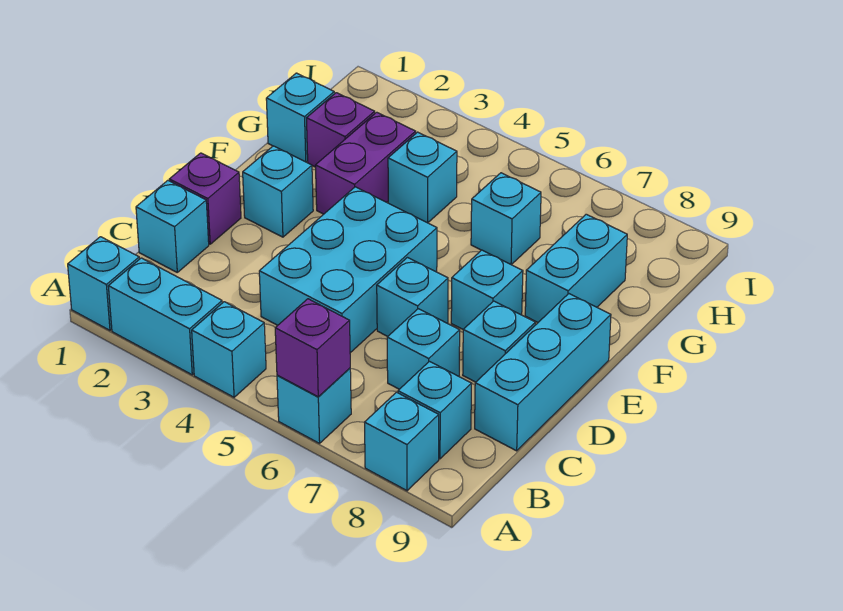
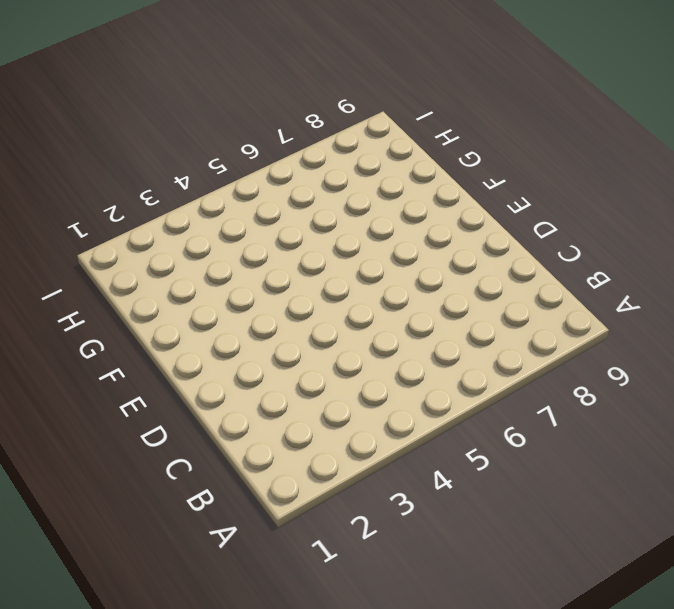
none -> cyan 1x1 brick [68,237,139,330]
none -> cyan 1x2 brick [108,258,222,375]
none -> cyan 1x1 brick [192,302,266,397]

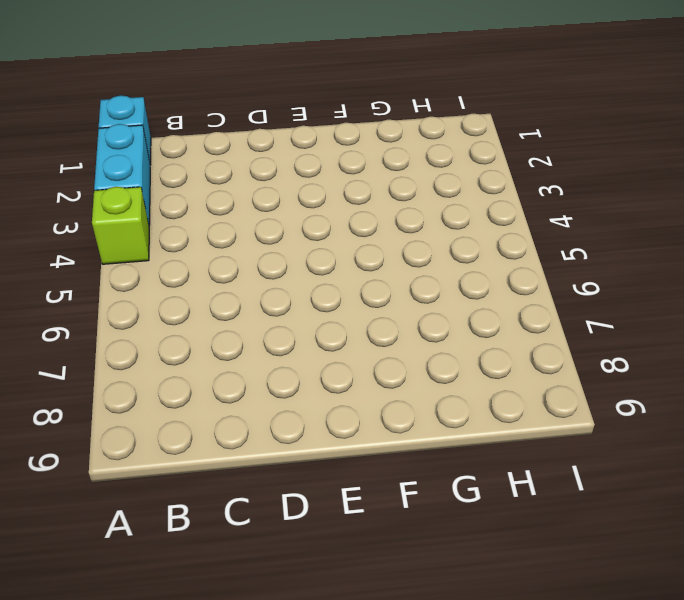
lime 1x1 brick [92,187,149,264] -> cyan 1x1 brick [192,302,266,397]
none -> cyan 1x1 brick [277,368,351,443]
none -> cyan 1x1 brick [365,392,439,491]
none -> cyan 1x1 brick [398,361,472,459]

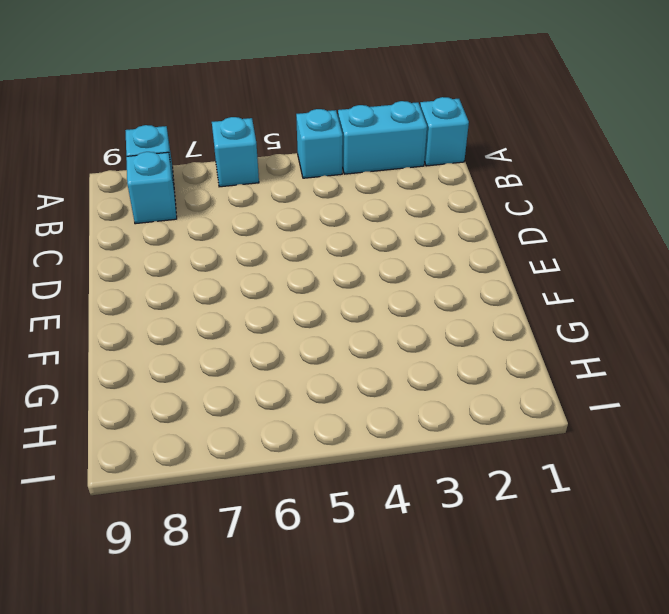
none -> cyan 1x1 brick [136,180,209,272]
none -> cyan 2x3 brick [259,187,437,353]
none -> cyan 1x1 brick [387,309,460,389]

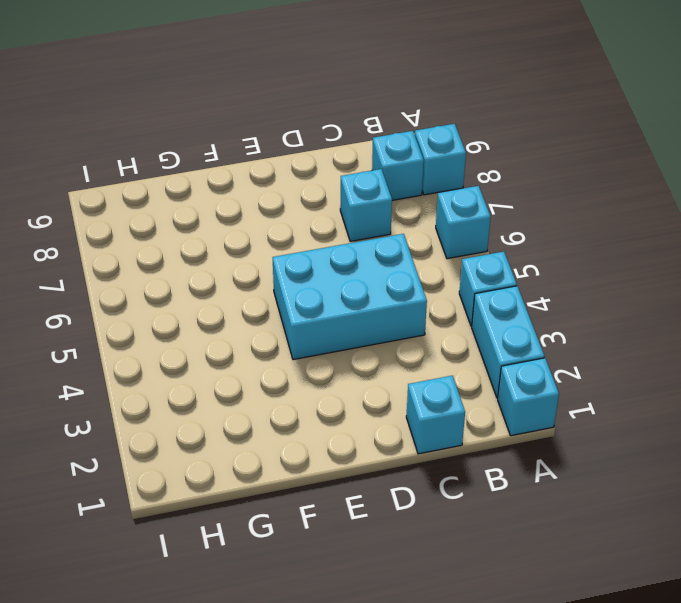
none -> cyan 1x3 brick [475,294,611,451]
none -> purple 1x1 brick [169,153,241,244]
none -> cyan 1x1 brick [377,258,448,336]

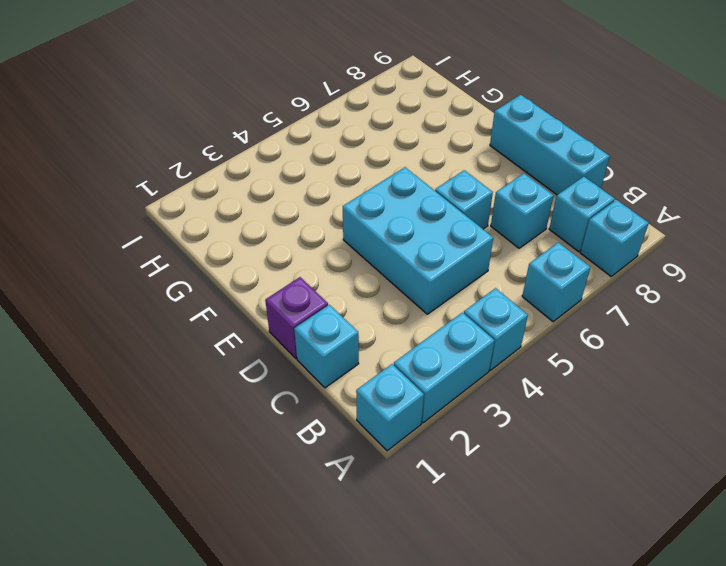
none -> cyan 1x1 brick [463,301,535,382]
none -> cyan 1x1 brick [243,146,313,237]
none -> cyan 1x1 brick [451,250,523,329]

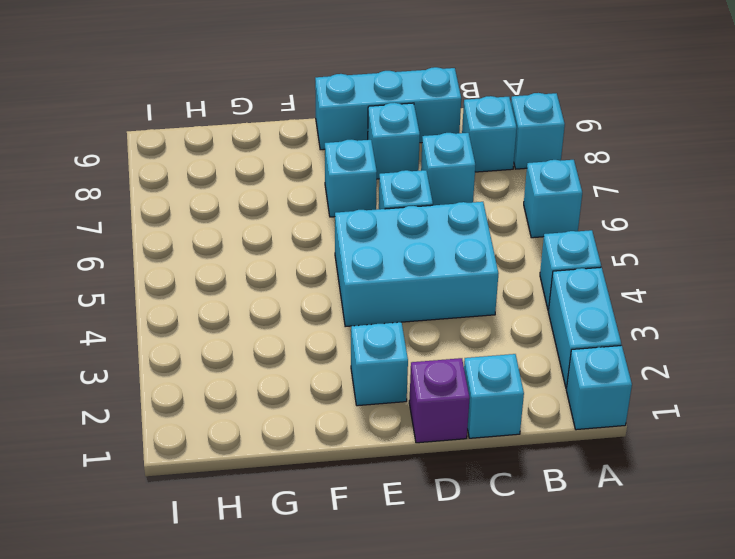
none -> purple 1x2 brick [315,112,416,214]
none -> cyan 1x2 brick [525,214,627,322]
none -> cyan 1x1 brick [266,73,334,162]

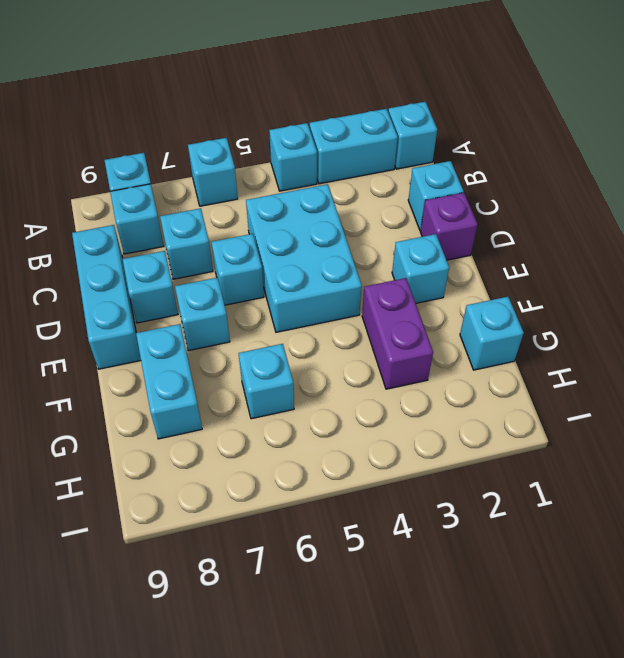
none -> purple 1x1 brick [307,93,375,167]
none -> cyan 1x1 brick [388,132,457,223]
none -> purple 1x1 brick [275,299,350,397]

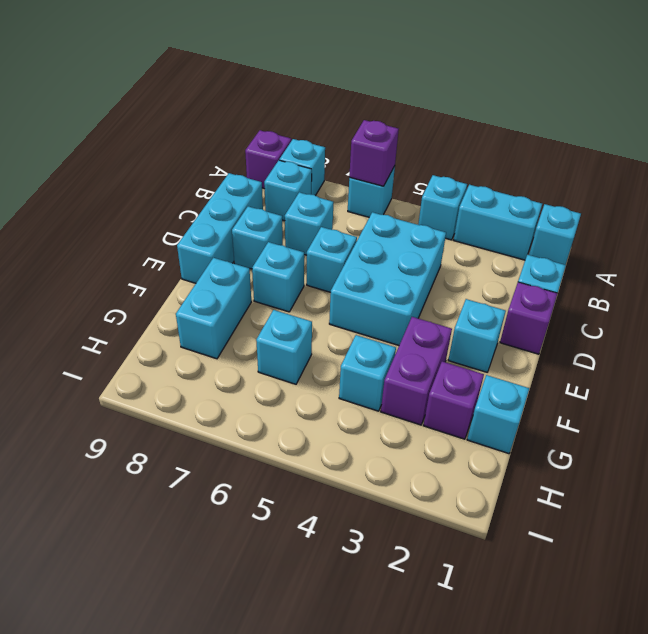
purple 1x1 brick [245,130,291,189] -> none

